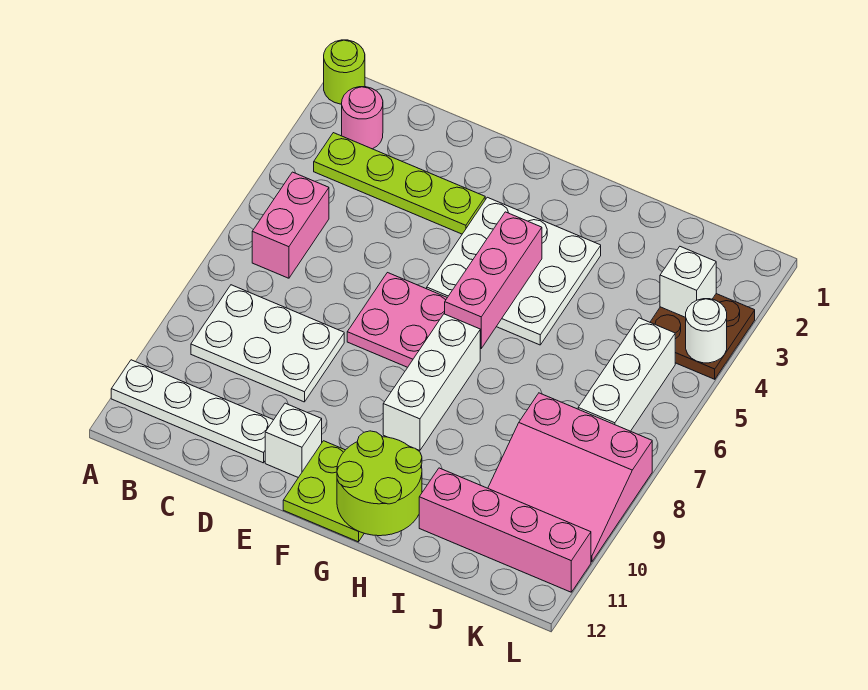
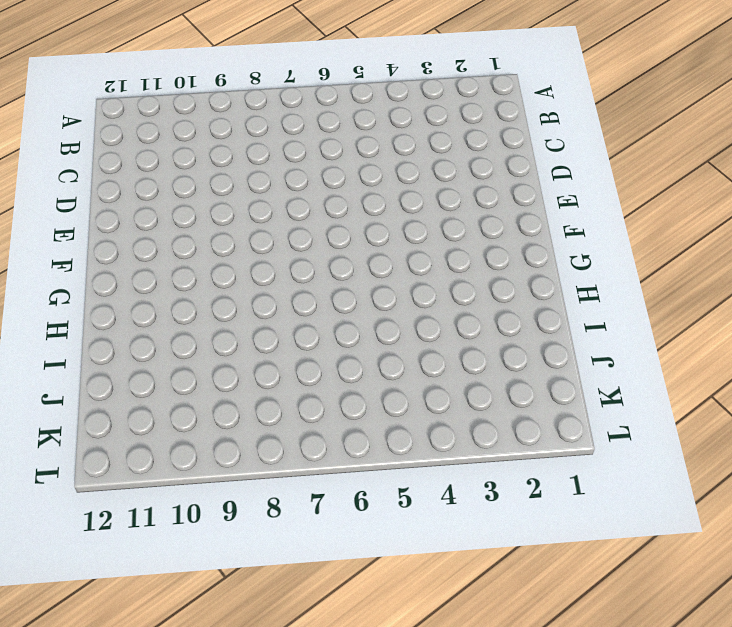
none -> lime 1x1 round brick [324,40,365,104]
none -> white 1x4 plate [111,360,273,463]
none -> pink 1x1 round brick [342,87,383,149]

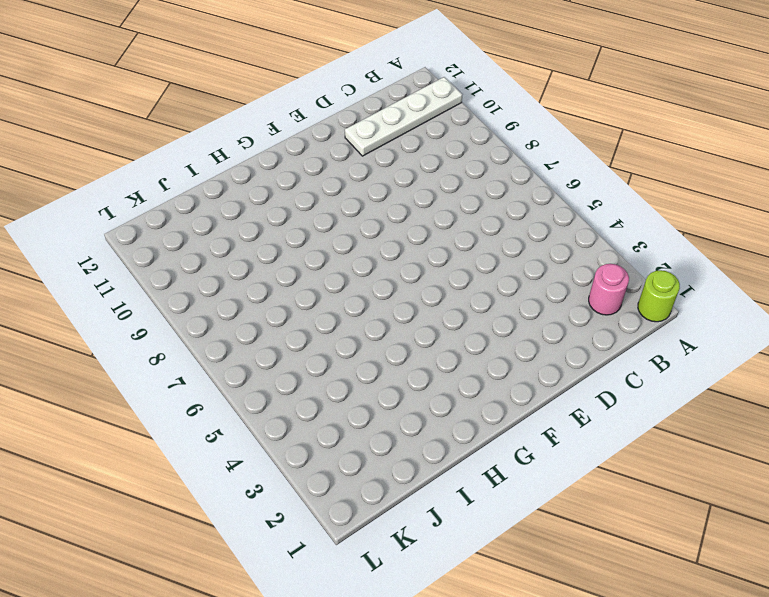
none -> lime 1x4 plate [314,133,485,234]
none -> pink 1x2 brick [252,172,329,278]
none -> white 2x3 plate [191,285,344,402]

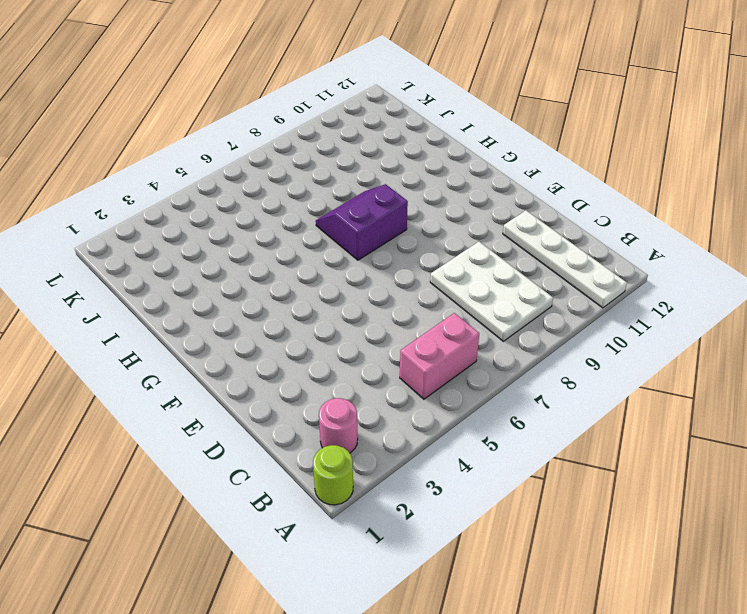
purple 2x2 slope [316,184,408,260] -> white 1x3 brick [383,314,480,451]
none -> lime 1x4 plate [314,133,485,234]
none -> pink 2x2 plate [347,273,447,367]
none -> white 1x1 brick [265,403,322,478]

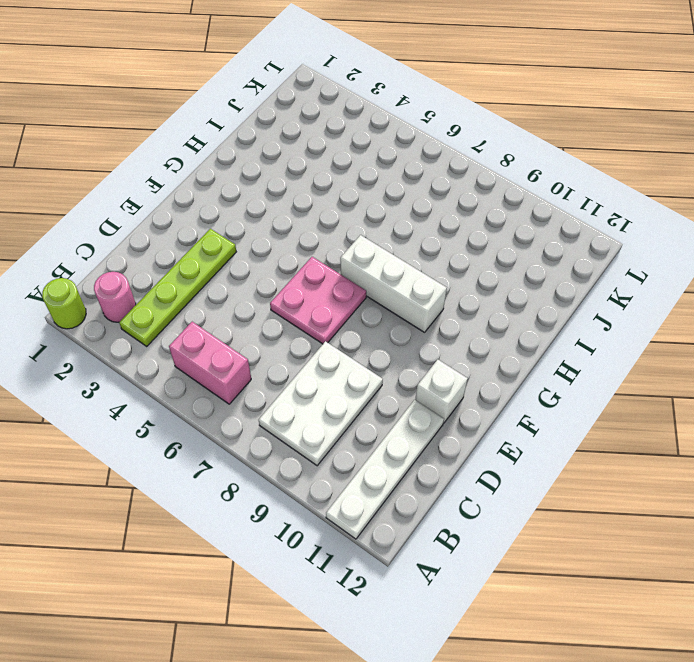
none -> white 3x3 plate [427,197,601,345]
none -> lime 2x2 plate [283,441,364,542]
none -> pink 1x4 brick [419,468,591,592]

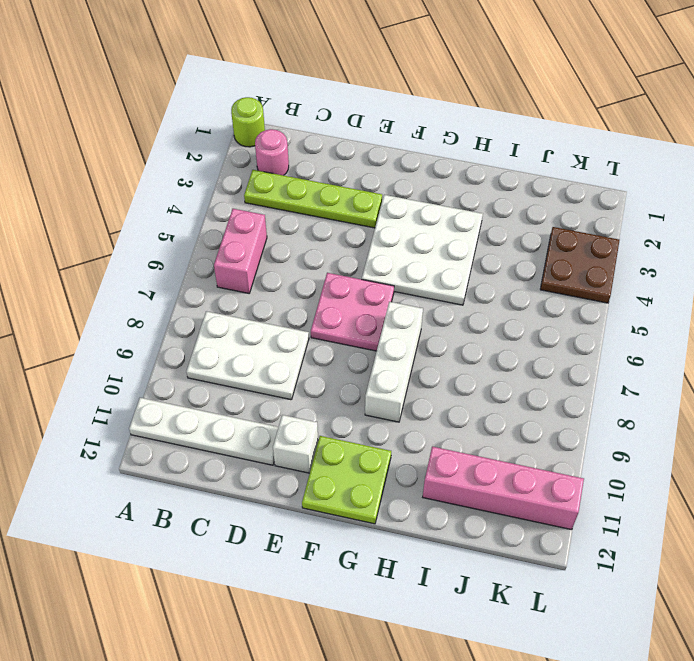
none -> pink 3x3 slope [488,393,652,562]
none -> white 1x3 brick [578,318,675,431]
none -> pink 1x3 brick [445,212,542,348]

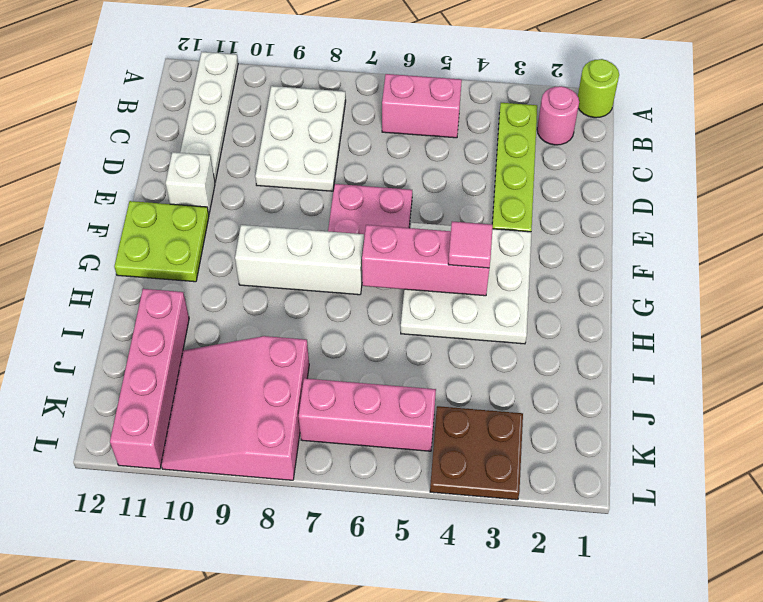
pink 1x1 tile [448,221,493,268] -> none
pink 1x3 brick [299,378,436,451] -> white 1x3 brick [578,318,675,431]
none -> lime 2x2 round brick [337,431,422,536]
none -> white 1x1 brick [660,247,716,317]
none -> white 1x1 round brick [686,299,727,363]

